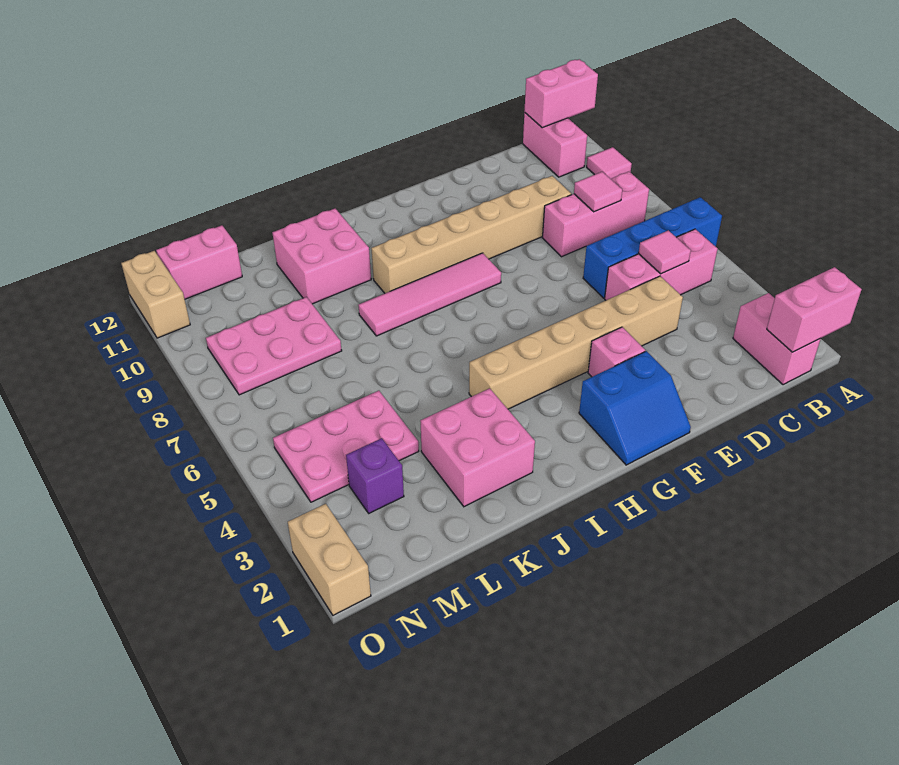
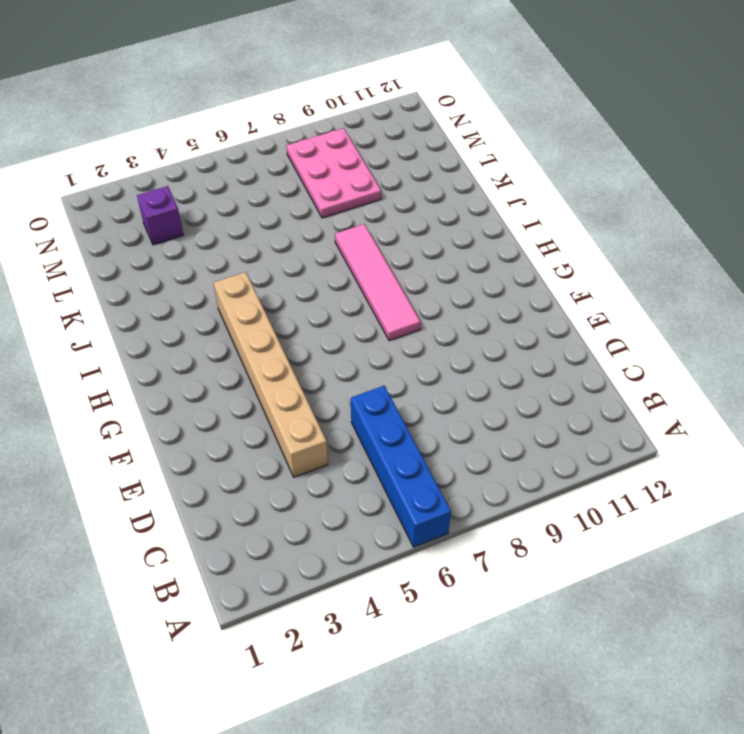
none -> pink 1x1 tile [587,147,632,179]
none -> pink 1x2 brick [733,293,821,385]
none -> pink 1x3 brick [605,229,717,300]

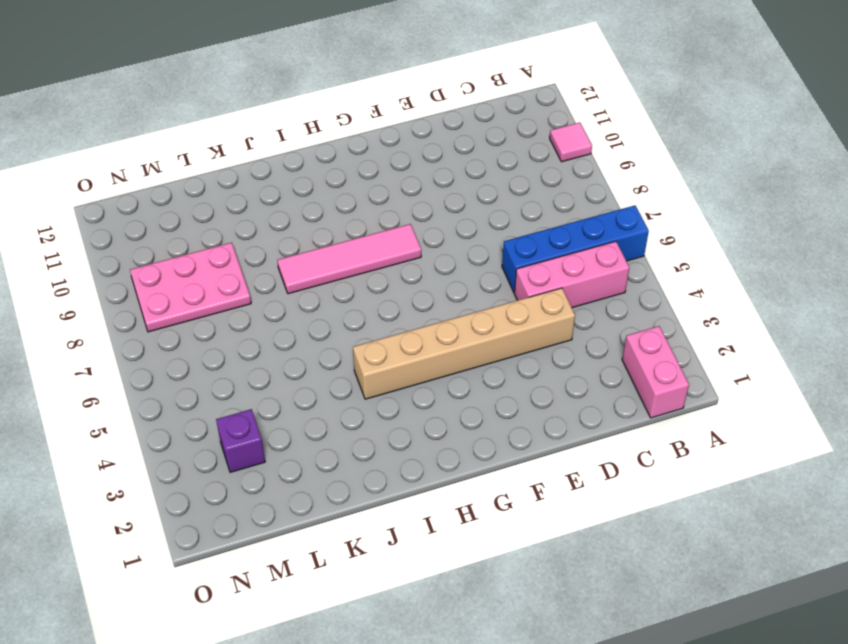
none -> pink 1x3 brick [542,172,649,257]
none -> pink 1x2 brick [523,113,587,177]
none -> tan 1x6 brick [371,176,571,293]

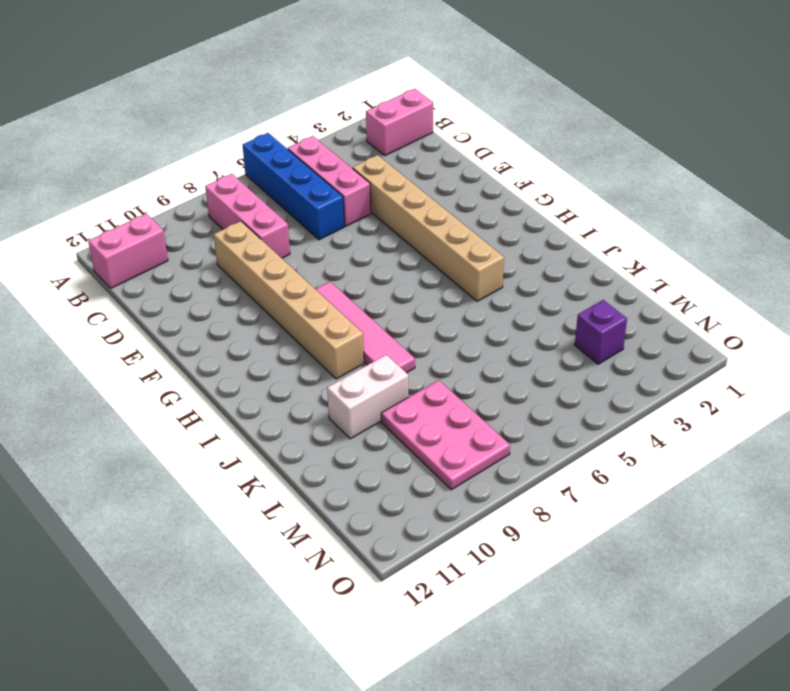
white 1x2 brick [327,355,409,439] -> pink 2x2 brick [273,209,371,304]
none -> pink 1x1 tile [587,147,632,179]
none -> blue 2x2 slope [579,351,691,465]
none -> pink 1x1 brick [588,327,645,377]

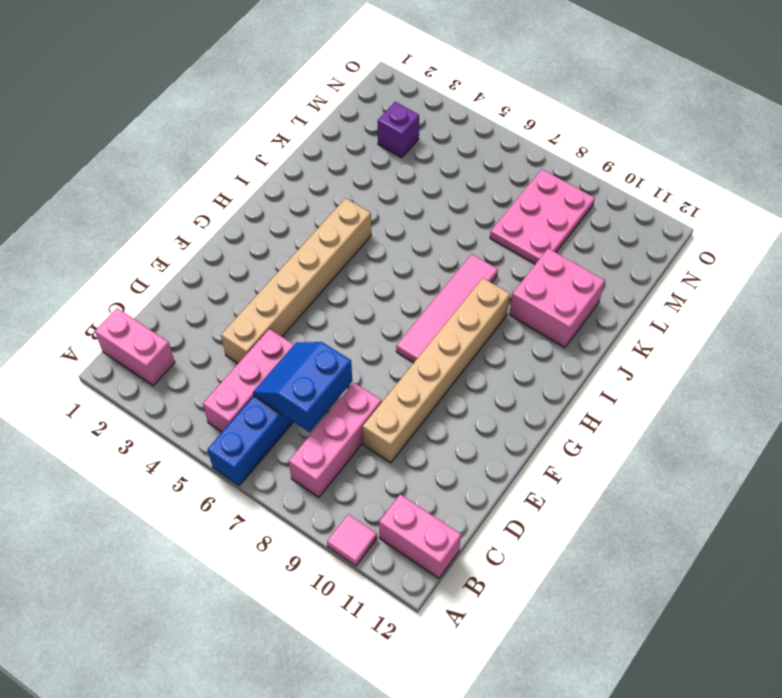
blue 2x2 slope [253,342,352,432] -> blue 2x2 slope moved to [579,351,691,465]
none -> pink 1x1 brick [588,327,645,377]
none -> pink 2x2 brick [420,388,535,507]
none -> pink 2x3 plate [273,391,419,502]

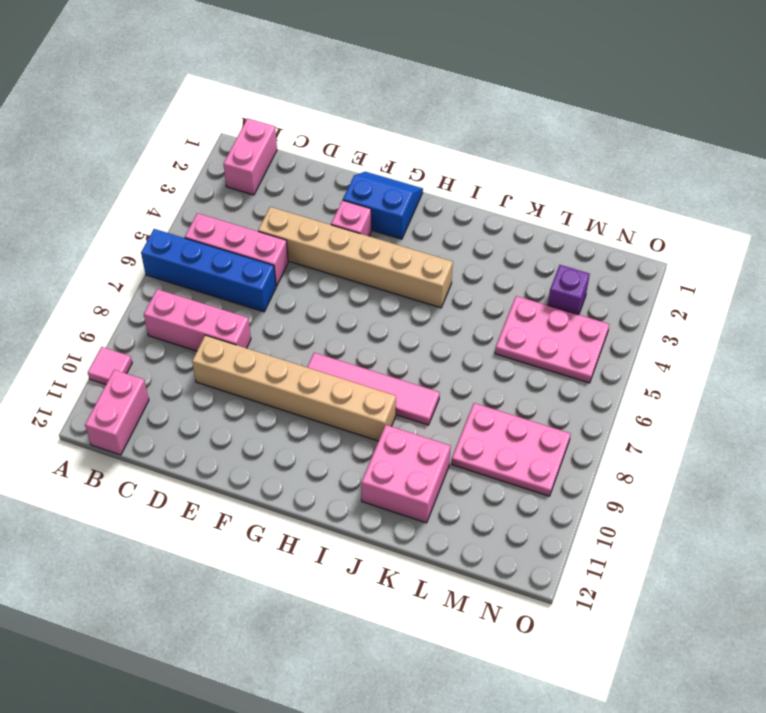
none -> pink 2x2 brick [420,388,535,507]
none -> pink 1x2 brick [156,225,242,299]
none -> tan 1x2 brick [288,504,371,615]

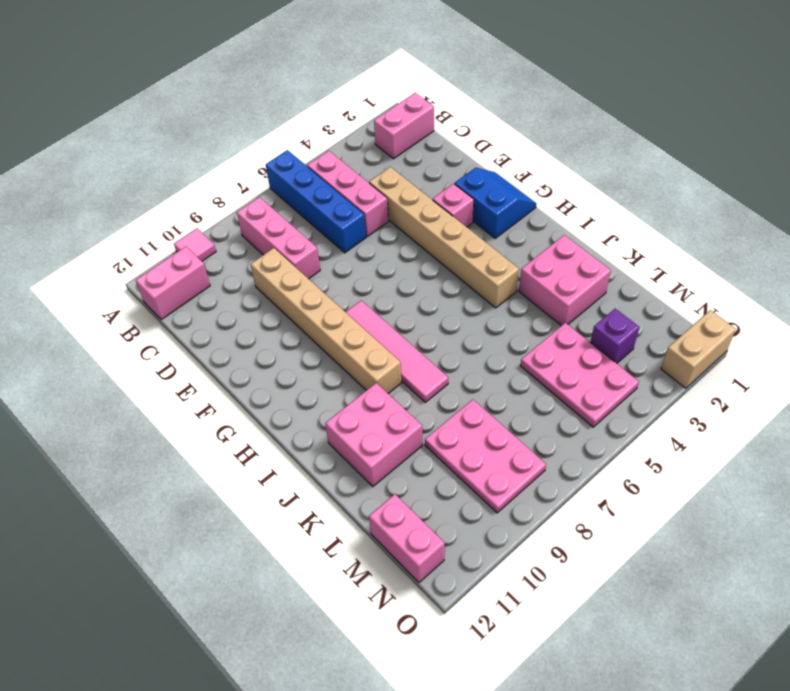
none -> tan 1x2 brick [121,251,190,338]
none -> pink 1x2 brick [767,267,862,352]
none -> pink 1x2 brick [524,59,598,128]

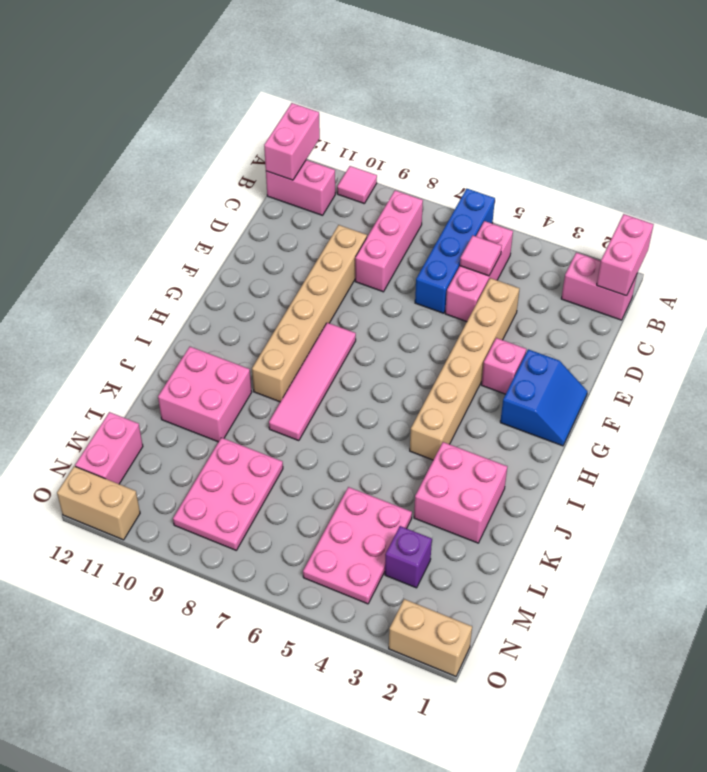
none -> pink 1x1 tile [574,172,622,212]

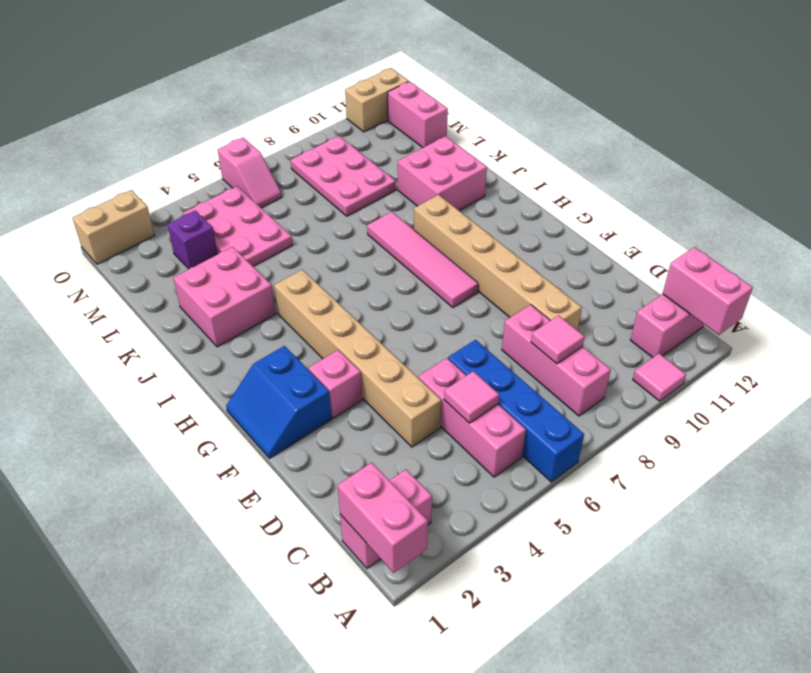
pink 1x2 slope [218,138,282,208] -> none

